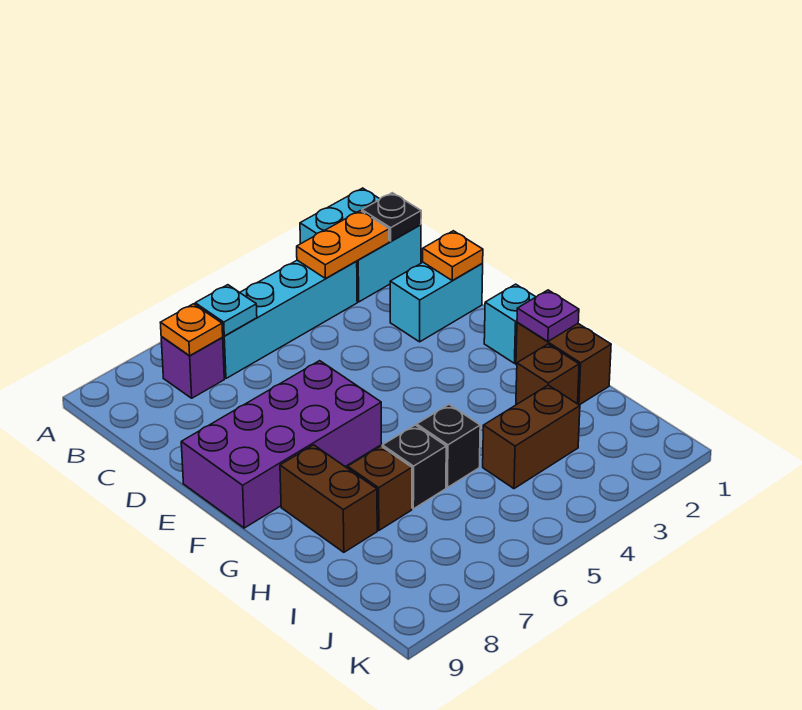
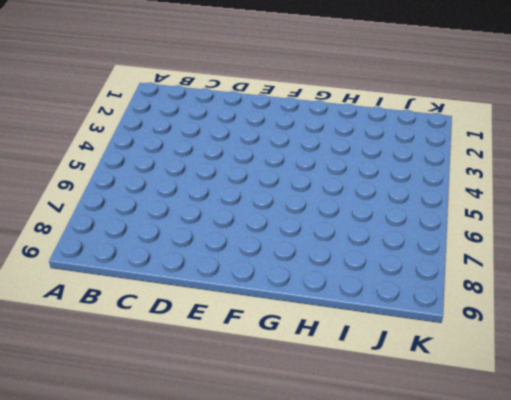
none -> cyan 2x2 brick [300,188,421,302]
none -> cyan 1x4 brick [223,260,357,378]
none -> purple 1x1 brick [161,337,224,398]

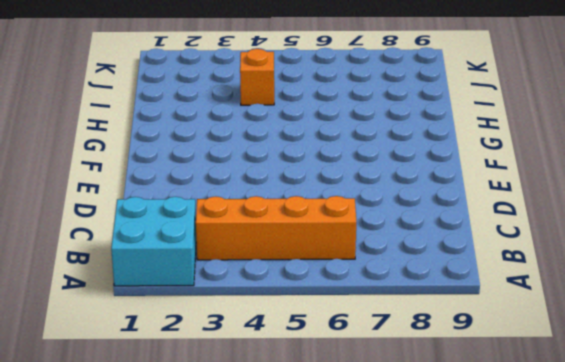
orange 1x4 brick [196,196,356,260] -> cyan 1x4 brick [223,260,357,378]
orange 1x1 brick [240,49,274,105] -> brown 1x2 brick [483,385,580,489]
none -> purple 1x1 brick [161,337,224,398]
none -> cyan 1x2 brick [390,262,483,342]
none -> purple 2x4 brick [181,361,382,528]

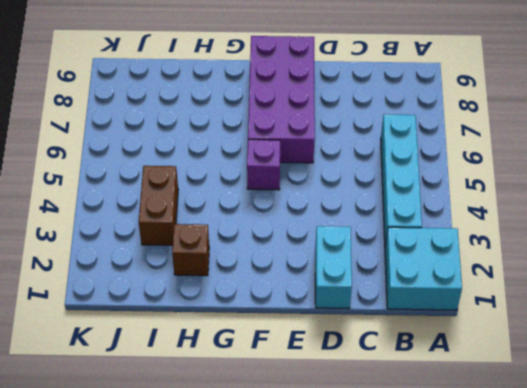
purple 1x1 brick [247,140,280,190] -> purple 1x1 brick moved to [161,337,224,398]
none -> cyan 1x1 brick [484,284,535,363]
none -> brown 1x2 brick [516,322,611,405]
none -> brown 1x2 brick [280,445,377,552]

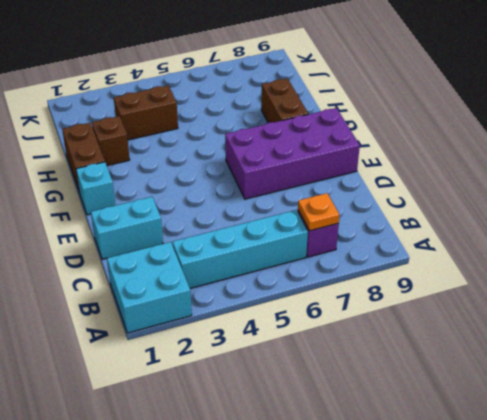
none -> black 1x1 brick [417,405,480,487]
none -> black 1x1 brick [382,425,446,509]
none -> brown 1x1 brick [348,446,412,530]

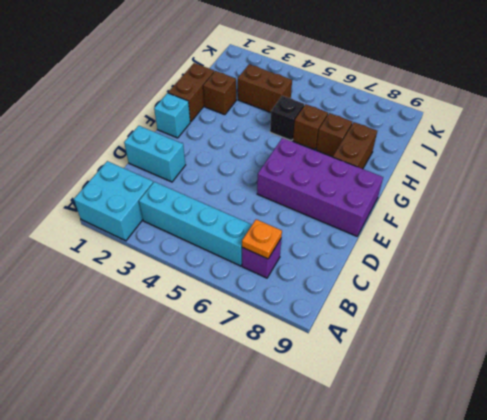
brown 1x1 brick [293,104,328,150] -> black 1x1 brick [382,425,446,509]
none -> black 1x1 plate [362,193,421,241]
none -> orange 1x2 plate [297,211,389,278]
none -> cyan 1x1 plate [195,285,257,336]

